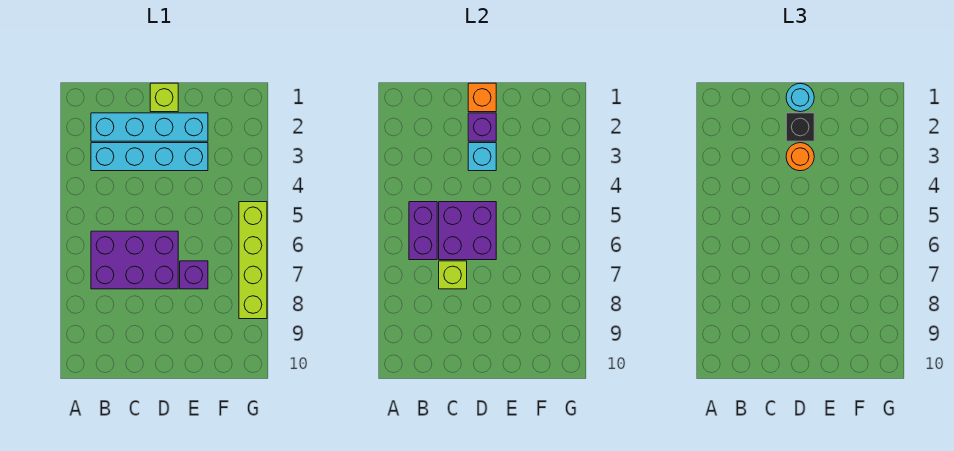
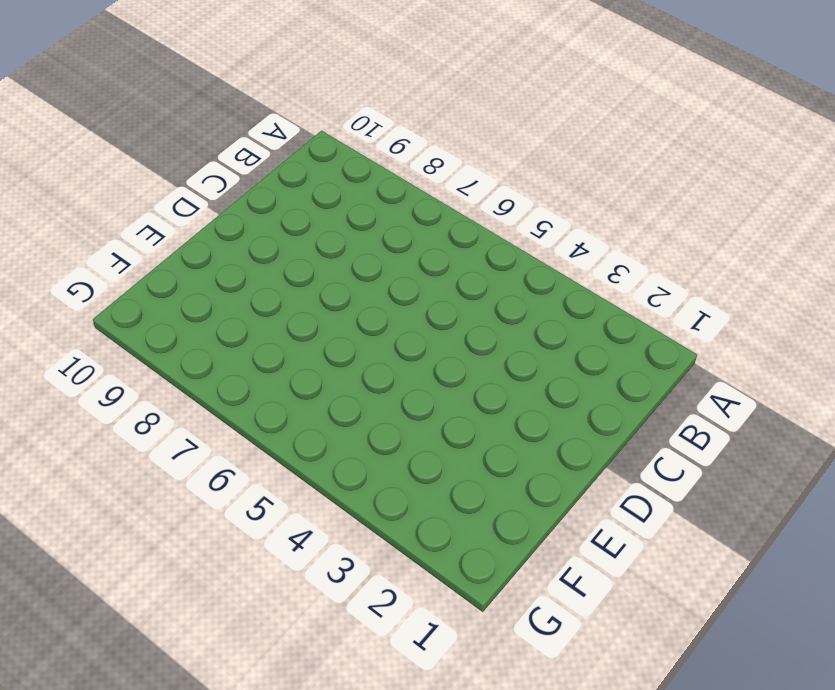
none -> cyan 1x4 brick [91,113,208,141]
none -> cyan 1x4 brick [91,143,208,171]
none -> purple 2x3 brick [91,231,178,289]

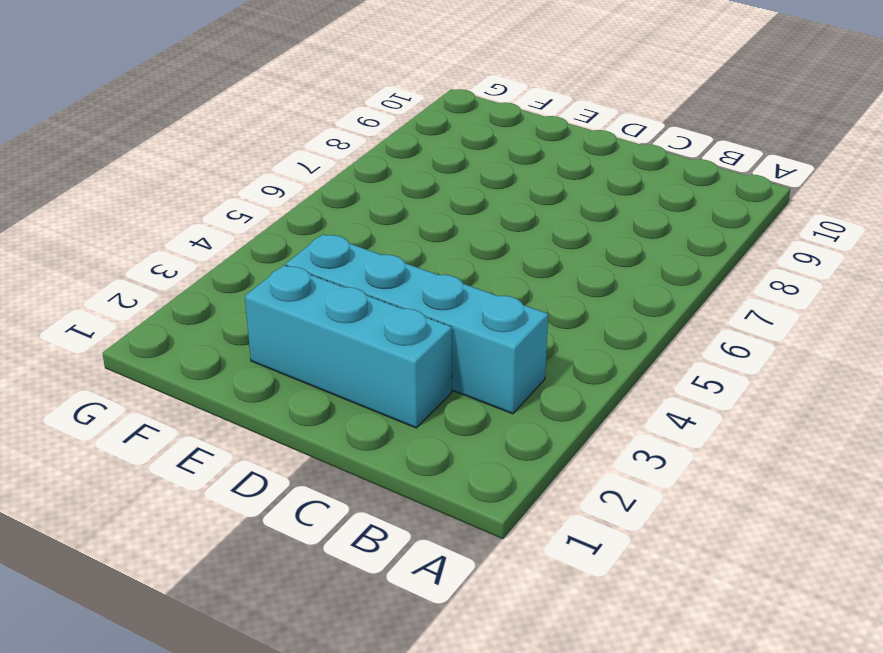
cyan 1x3 brick [245,265,452,428] -> cyan 1x4 brick [91,113,208,141]
none -> purple 2x3 brick [91,231,178,289]
none -> lime 1x1 brick [150,83,178,112]
none -> purple 1x1 brick [180,261,208,289]

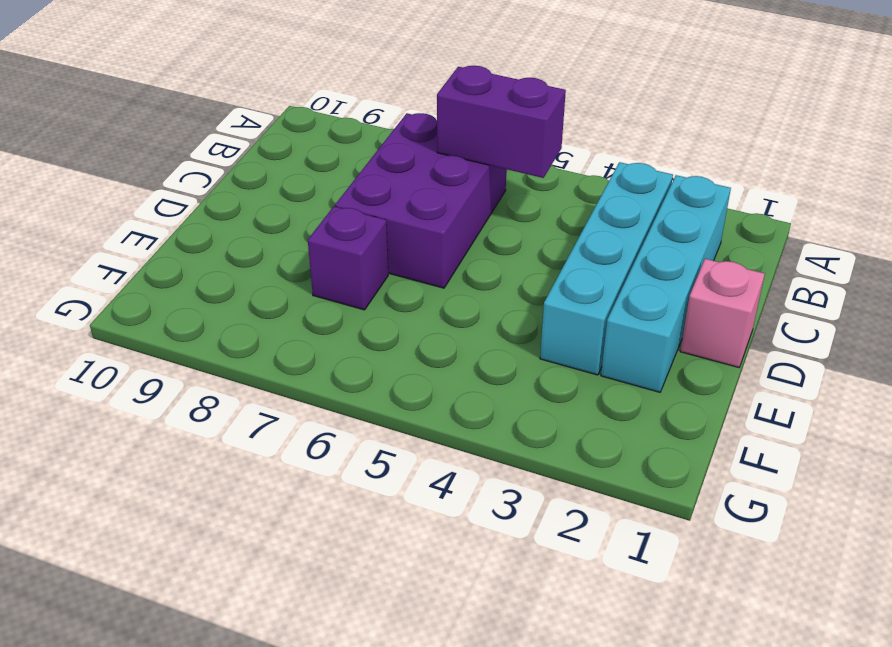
pink 1x1 brick [680,259,765,367] -> lime 1x1 brick [150,83,178,112]
none -> lime 1x4 brick [239,202,267,319]
none -> purple 2x2 brick [439,202,496,260]
none -> lime 1x1 brick [439,261,467,289]

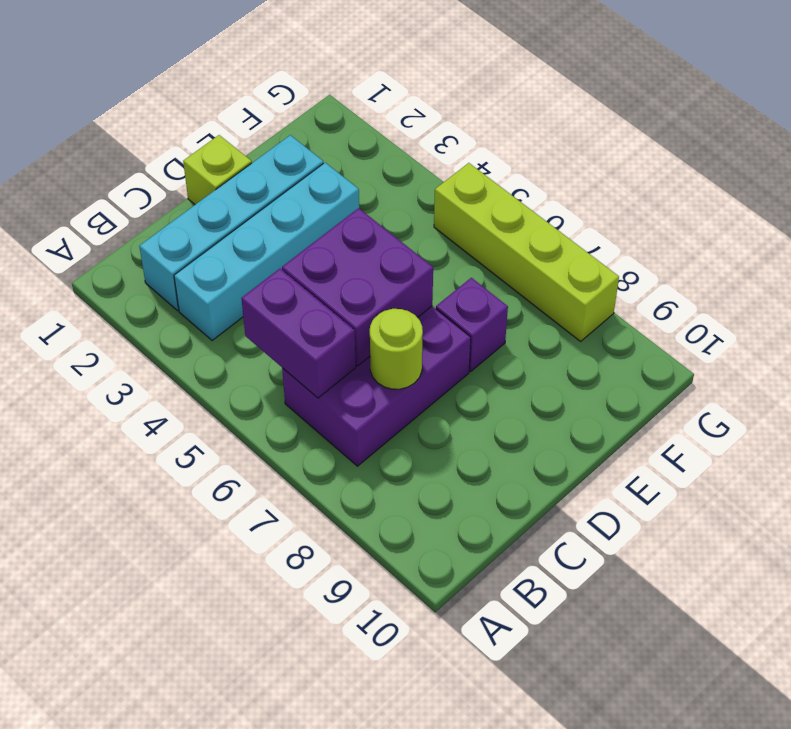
lime 1x1 round brick [370,309,423,389] -> lime 1x1 brick [439,261,467,289]
none -> orange 1x1 brick [468,83,496,112]
none -> purple 1x1 brick [468,113,496,141]
none -> cyan 1x1 brick [468,143,496,171]

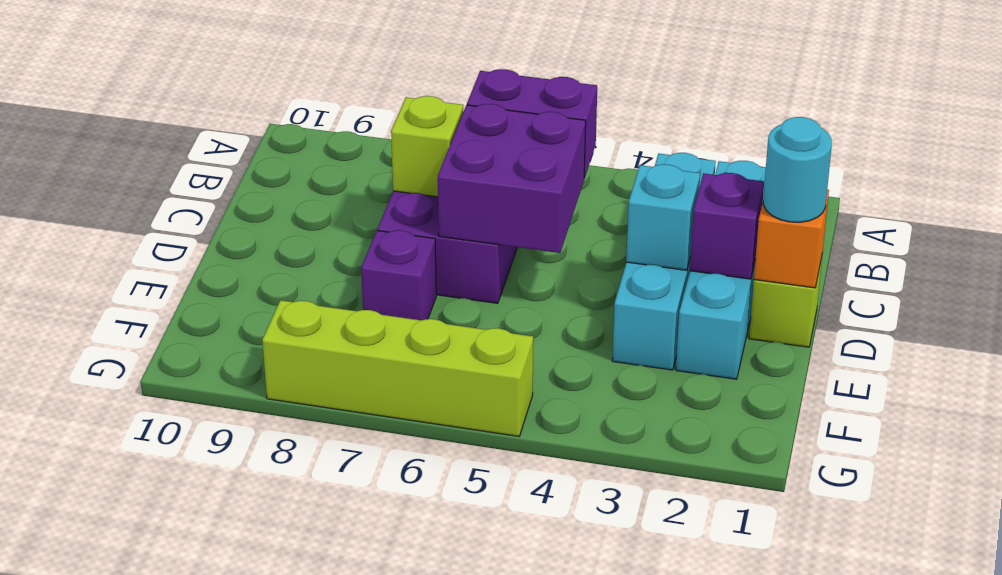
none -> black 1x1 brick [786,113,814,141]
none -> orange 1x1 round brick [786,143,814,171]

